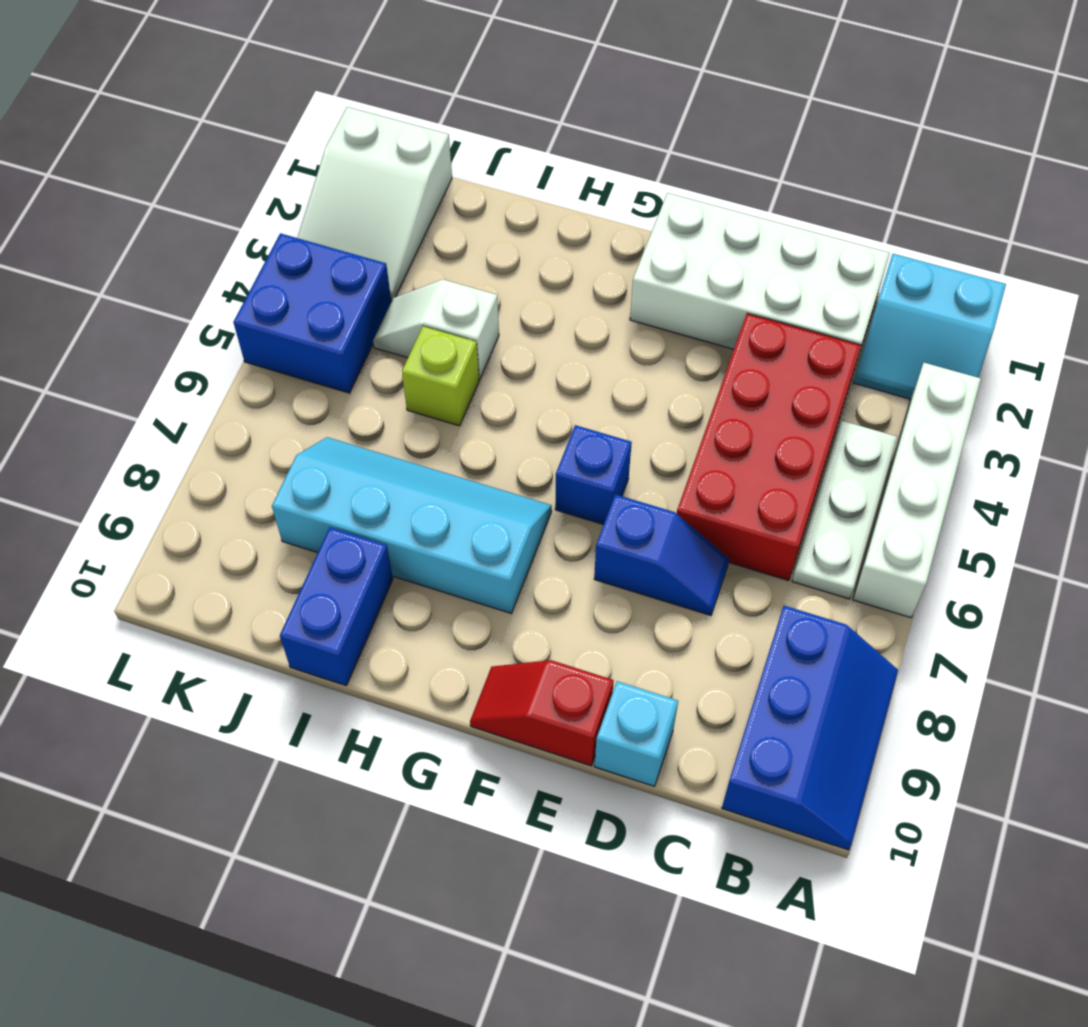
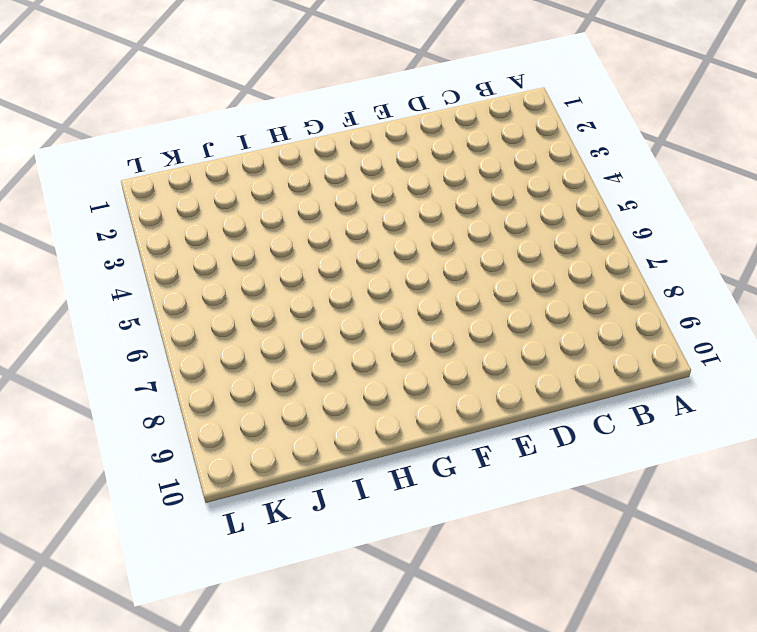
none -> cyan 2x2 slope [853,254,1006,399]
none -> white 1x4 brick [853,363,981,618]
none -> blue 2x3 slope [722,606,898,850]

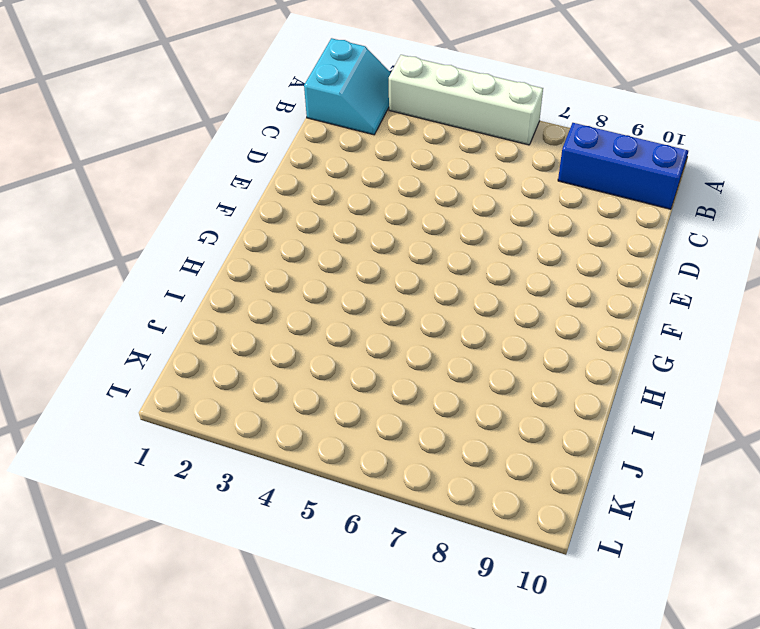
none -> white 1x3 plate [792,421,897,599]
none -> white 2x4 brick [630,193,890,369]
none -> red 2x4 brick [677,313,861,581]

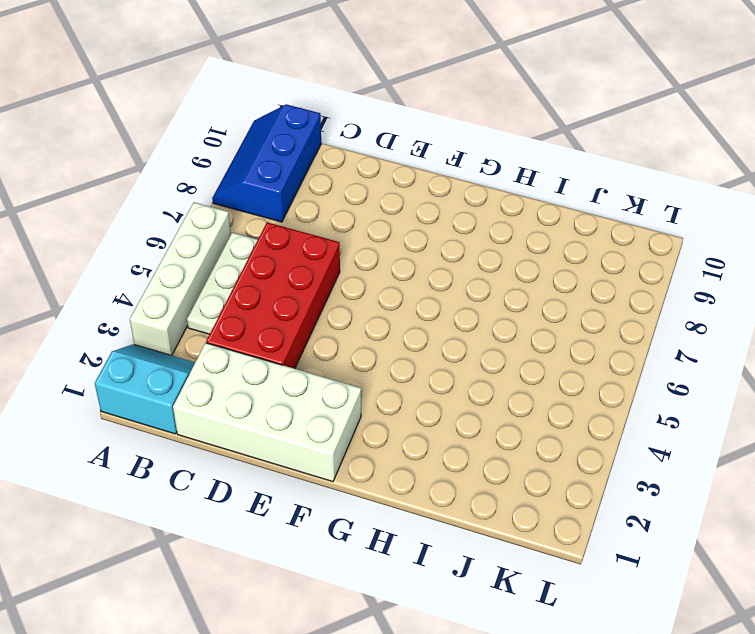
none -> blue 1x2 slope [594,494,729,616]
none -> cyan 1x1 brick [595,681,678,786]
none -> red 1x2 slope [470,660,614,766]

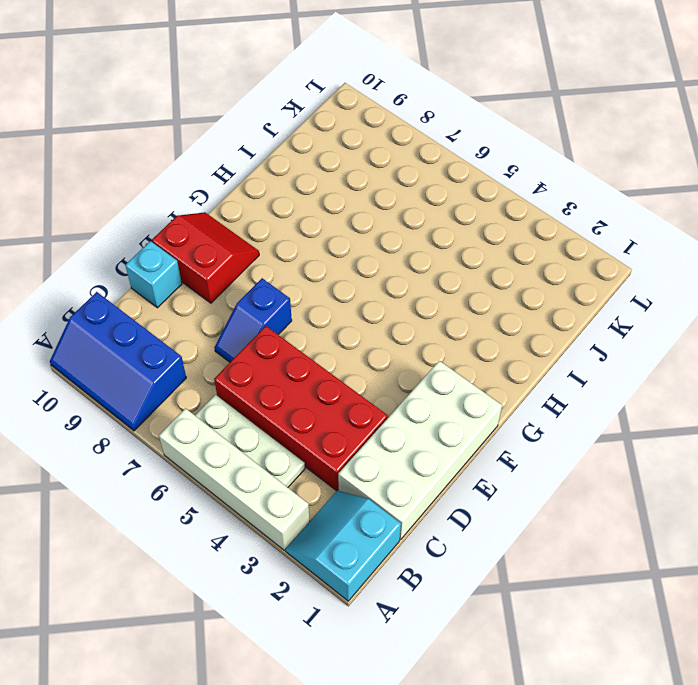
red 2x2 slope [152,212,259,303] -> red 1x2 slope [470,660,614,766]
none -> blue 1x1 brick [555,425,632,525]
none -> cyan 2x4 slope [272,437,552,613]
none -> white 1x2 slope [373,280,499,379]

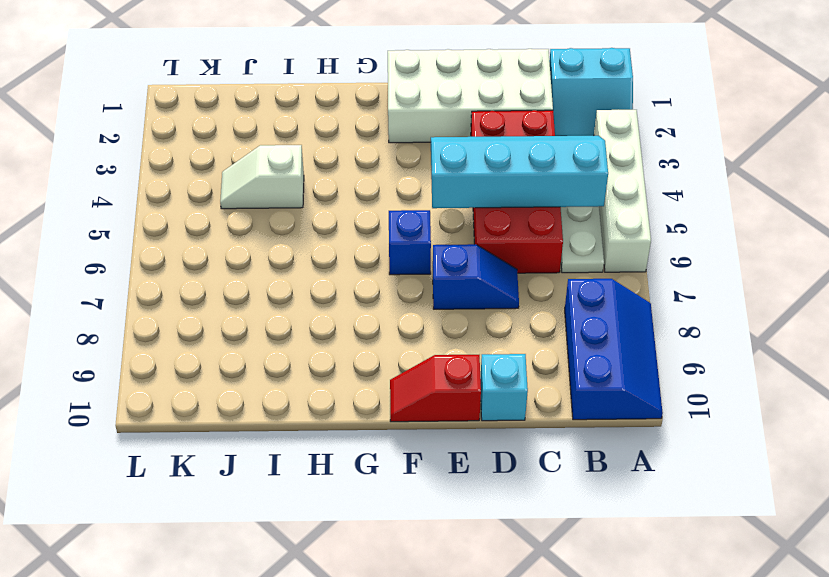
cyan 2x4 slope [431,136,608,208] -> cyan 2x4 slope moved to [272,437,552,613]
none -> lime 1x1 brick [402,326,479,426]
none -> blue 1x2 brick [280,527,393,685]
none -> white 2x3 slope [298,107,452,301]

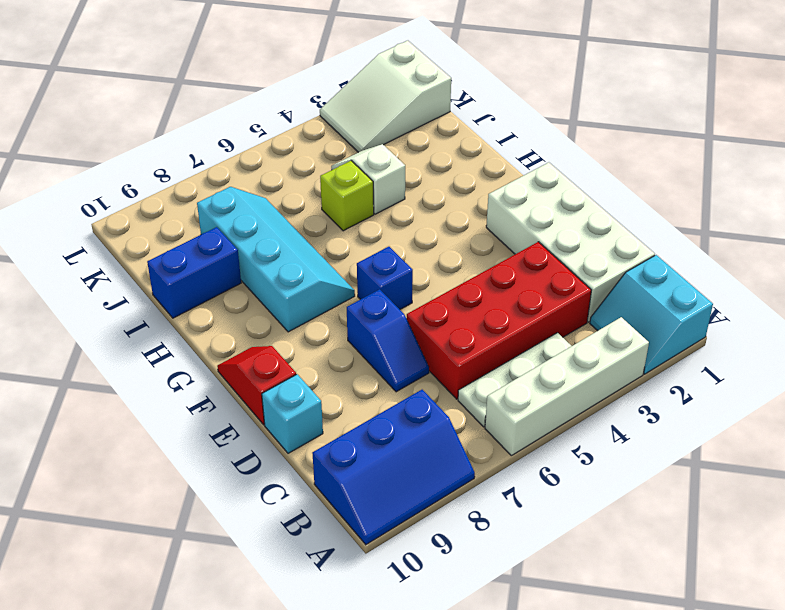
none -> blue 2x2 brick [233,233,392,393]

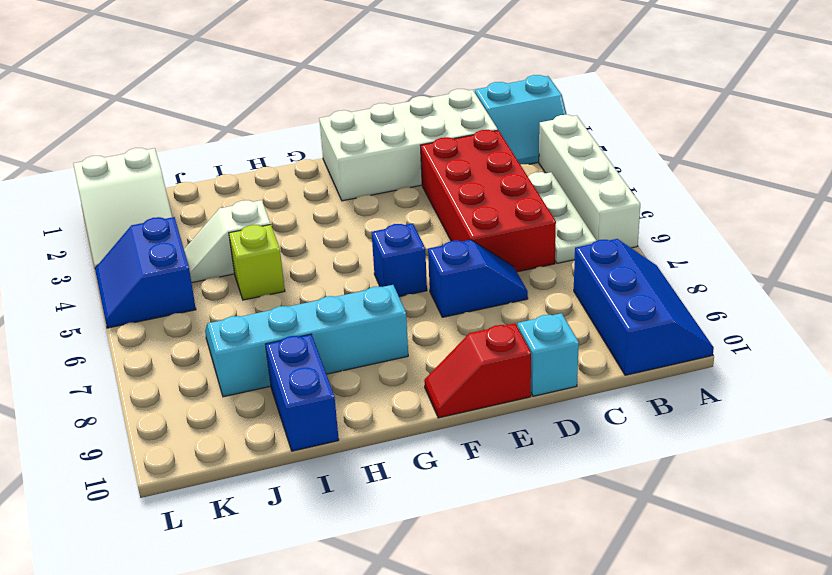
blue 2x2 slope [95,217,196,328] -> blue 2x2 brick [233,233,392,393]

